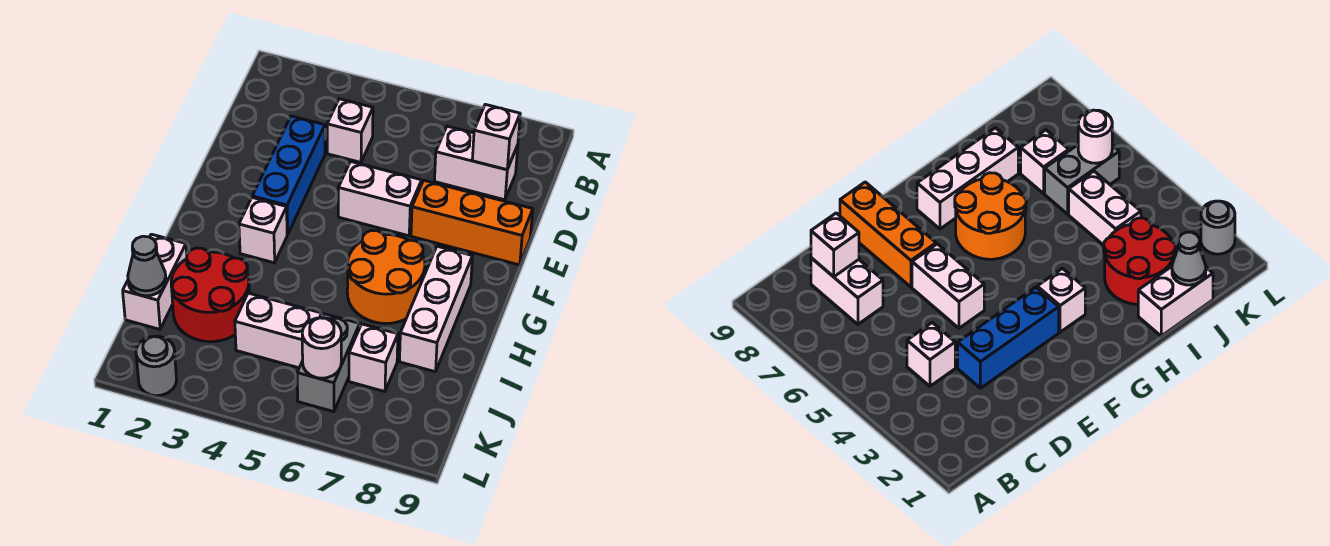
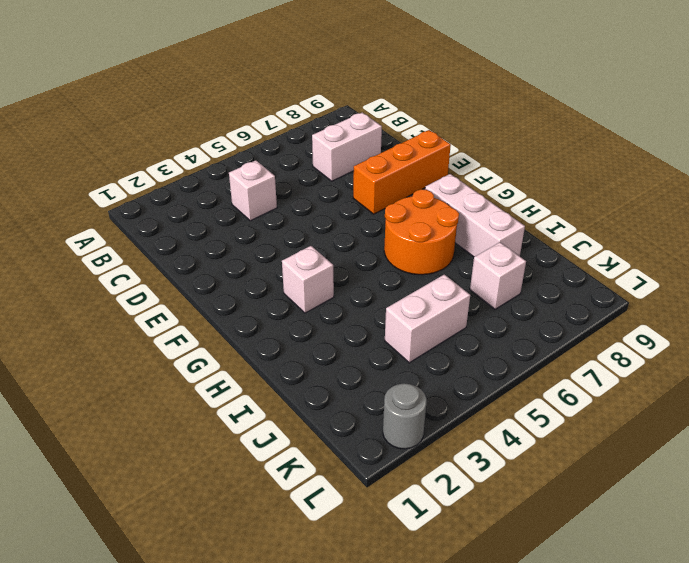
none -> blue 1x3 brick [252,116,325,235]
none -> white 1x2 brick [338,162,422,236]
none -> white 1x2 brick [123,234,187,329]

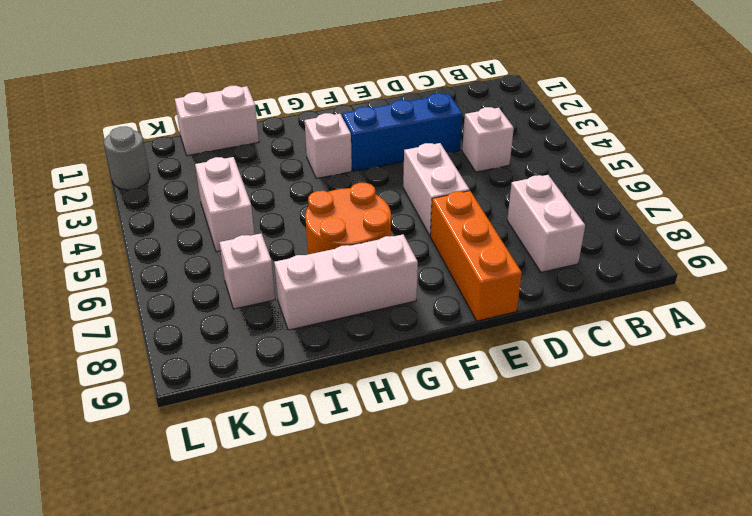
none -> red 2x2 round brick [171,248,249,342]
none -> grey 1x2 brick [297,314,360,412]
none -> white 1x1 brick [472,104,520,170]

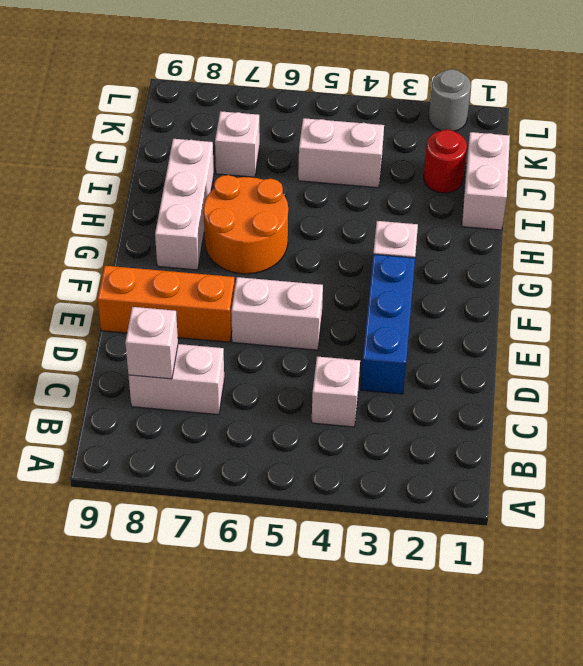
red 1x1 round brick [424,130,467,193] -> red 2x2 round brick [171,248,249,342]
none -> grey 1x2 brick [297,314,360,412]
none -> grey 1x1 cone [128,236,166,296]
none -> white 1x1 round brick [302,318,342,378]

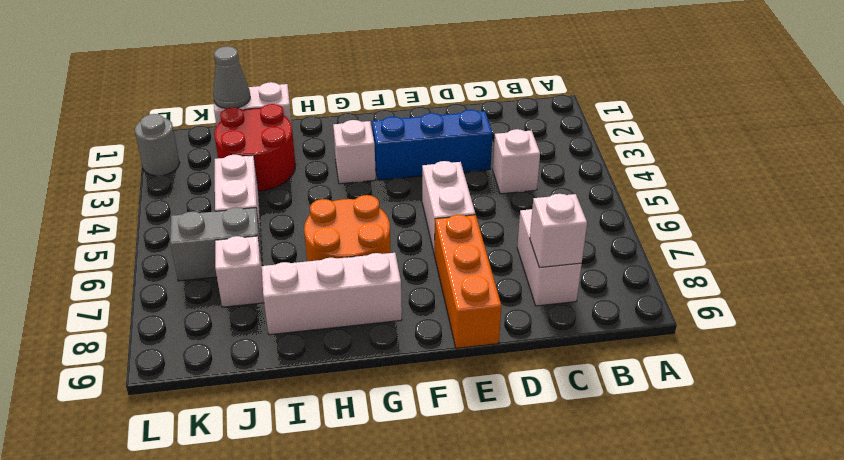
none -> white 1x1 round brick [302,318,342,378]

